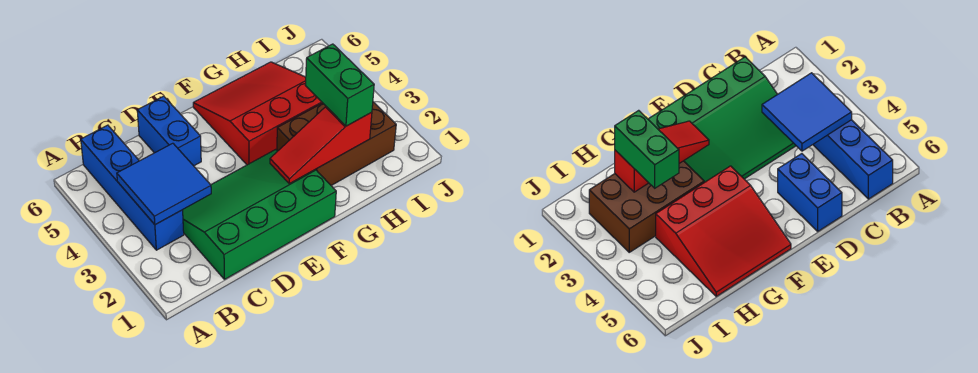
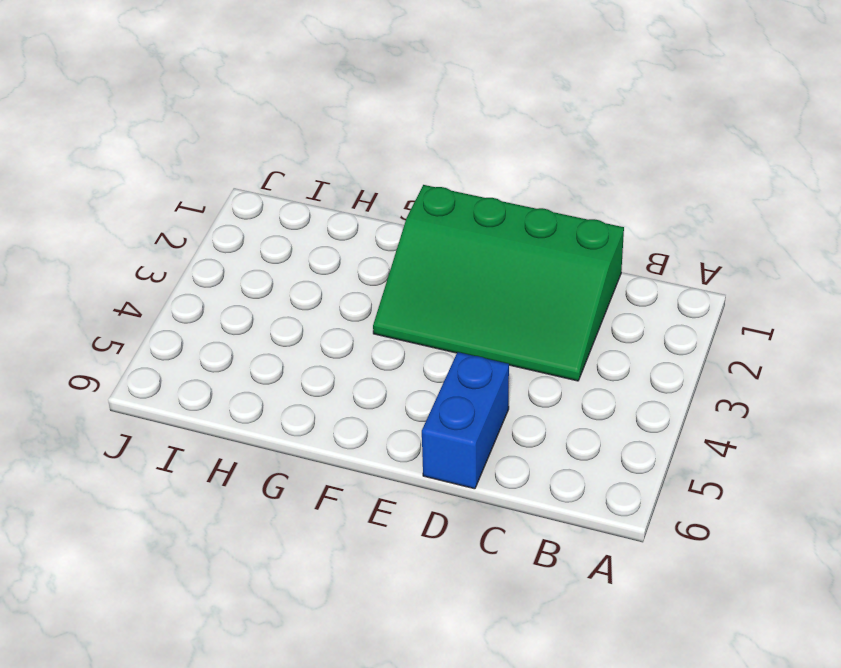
none -> blue 1x4 brick [81,125,184,250]
none -> red 3x3 slope [193,62,322,165]

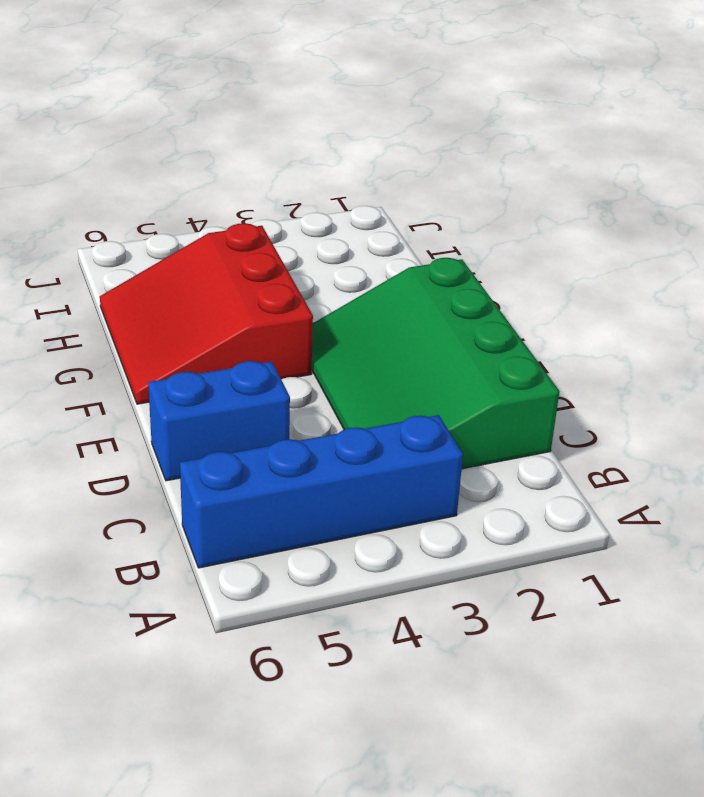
none -> brown 2x3 brick [277,102,396,185]
none -> blue 2x2 tile [117,143,211,225]

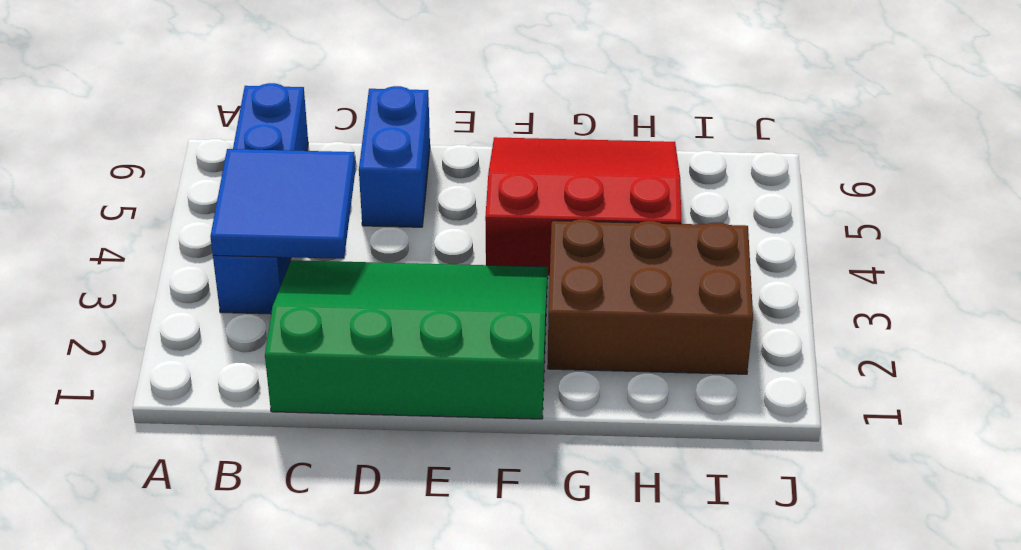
none -> red 1x3 slope [270,107,372,183]
none -> green 1x2 brick [305,44,374,126]

